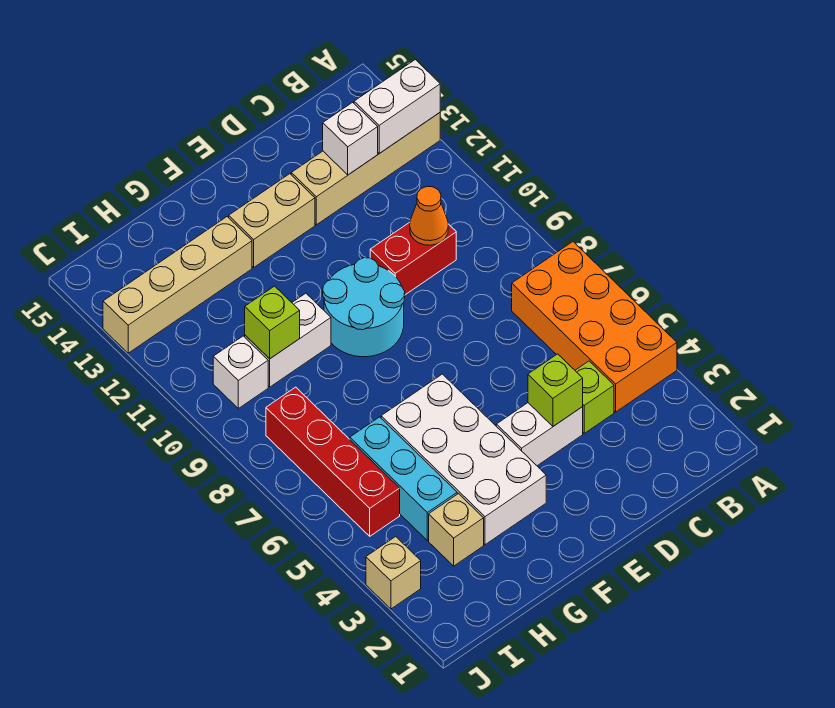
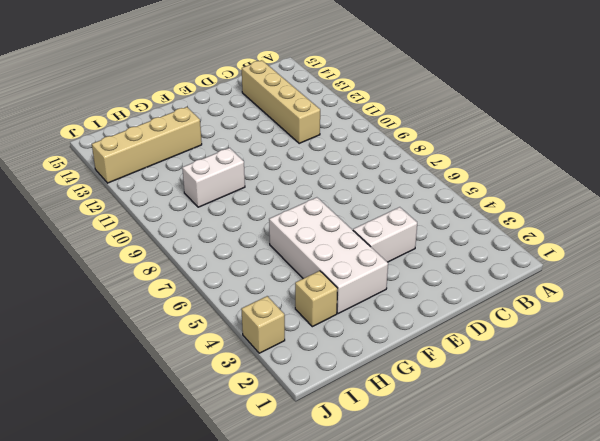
tan 1x4 brick [242,60,320,143] -> tan 1x4 brick turned to [291,113,440,225]
none -> orange 2x4 brick [512,242,677,412]
none -> lime 1x1 brick [575,361,614,433]
none -> red 1x2 brick [370,222,456,295]

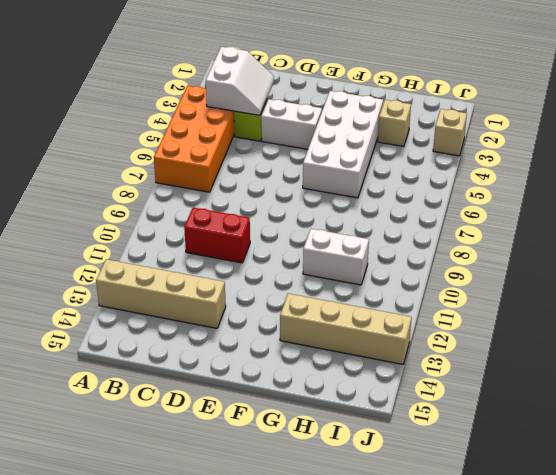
white 2x2 slope [206,47,274,115] -> none
none -> cyan 2x2 round brick [323,258,405,357]
none -> tan 1x2 brick [229,174,315,267]
none -> cyan 1x3 brick [350,417,457,540]

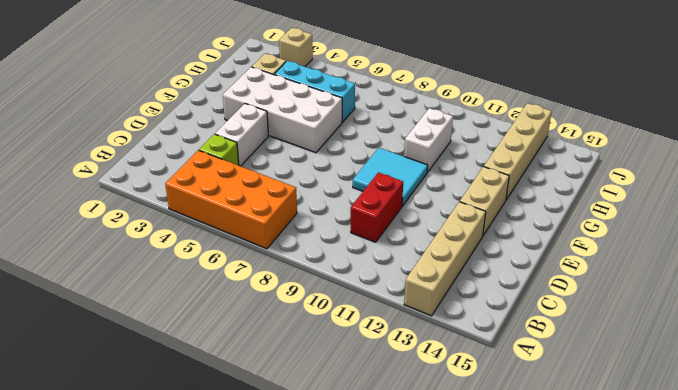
cyan 2x2 tile [353,148,428,206] -> cyan 2x2 round brick [323,258,405,357]
none -> red 1x4 brick [266,387,400,536]
none -> white 1x1 brick [213,336,268,408]
none -> white 1x2 brick [354,60,440,153]

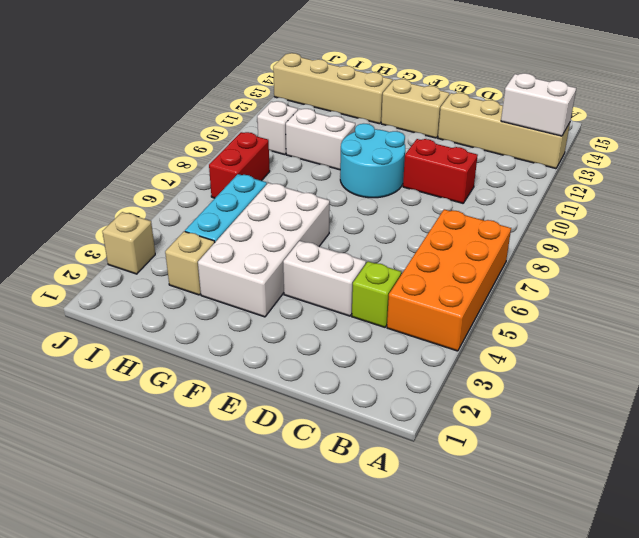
red 1x2 brick [209,132,270,198] -> red 1x4 brick [266,387,400,536]
none -> orange 1x1 cone [410,186,448,245]
none -> white 1x1 brick [323,102,378,175]
none -> lime 1x1 brick [528,354,583,426]

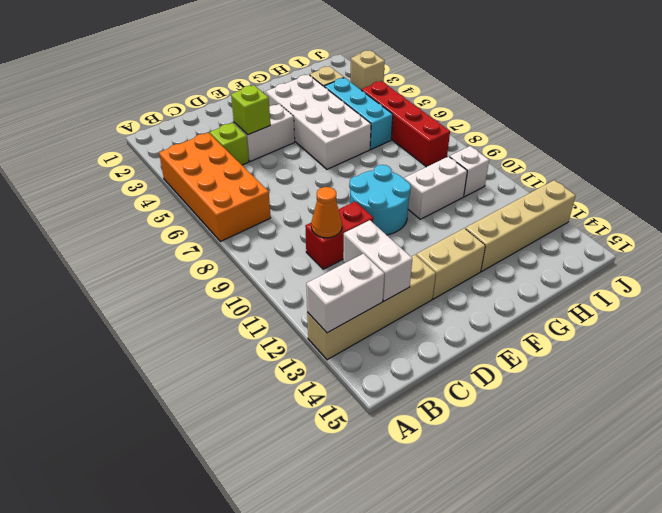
white 1x2 brick [343,220,412,301] -> white 1x1 brick [323,102,378,175]
none -> lime 1x1 brick [245,286,300,359]

